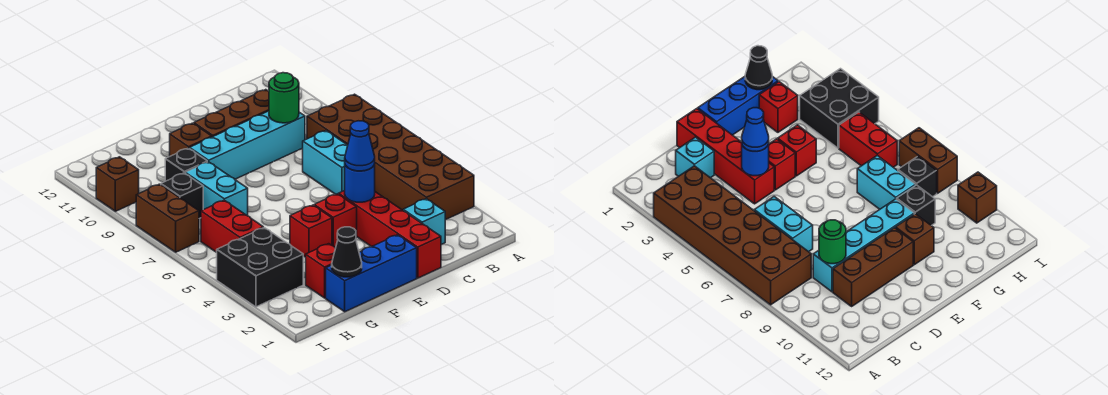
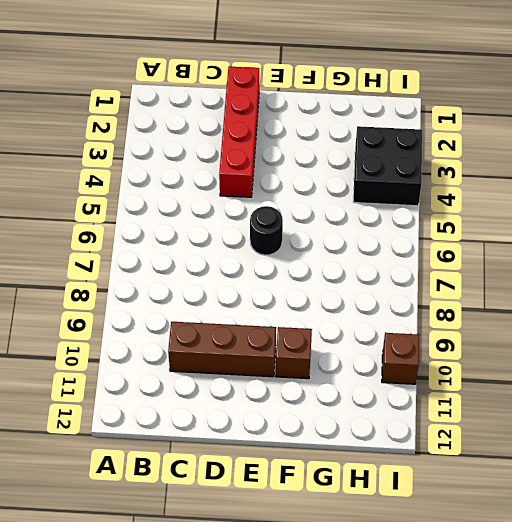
black 1x1 round brick [250,206,283,255] -> none
none -> brown 2x6 brick [307,94,474,220]
none -> cyan 1x1 brick [403,199,445,244]
none -> cyan 1x2 brick [303,131,348,194]

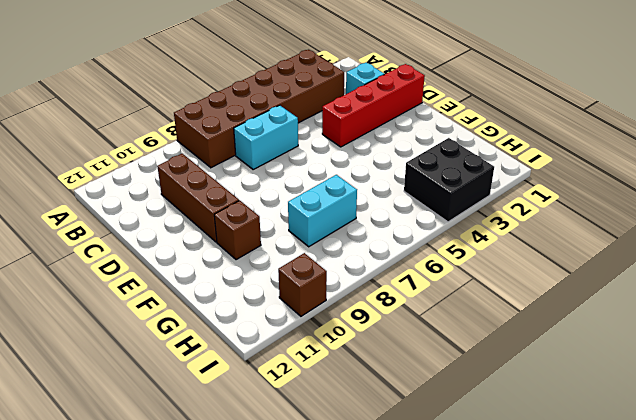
none -> cyan 1x4 brick [190,111,305,179]
none -> blue 1x3 brick [326,235,417,312]
none -> red 1x1 brick [314,194,357,248]

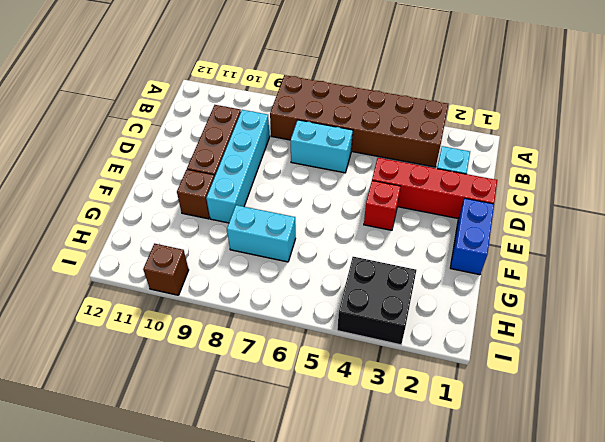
blue 1x2 brick [450,198,494,275] -> blue 1x3 brick [326,235,417,312]
none -> red 1x1 brick [290,205,332,257]
none -> red 1x1 brick [306,244,336,298]
none -> black 1x1 brick [165,148,207,181]

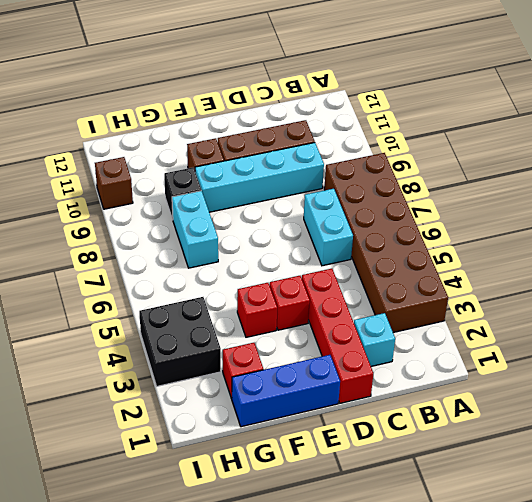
none -> red 1x2 brick [201,200,263,252]
none -> black 1x1 brick [161,173,203,219]
none -> brown 1x2 brick [136,184,199,252]

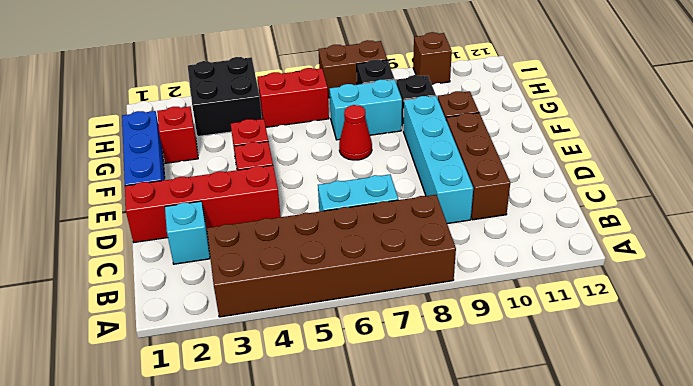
red 1x1 cone [339,105,372,160] -> none
none -> green 1x1 round brick [269,73,299,123]
none -> blue 1x1 round brick [345,164,375,202]
none -> black 1x1 cone [332,227,362,277]

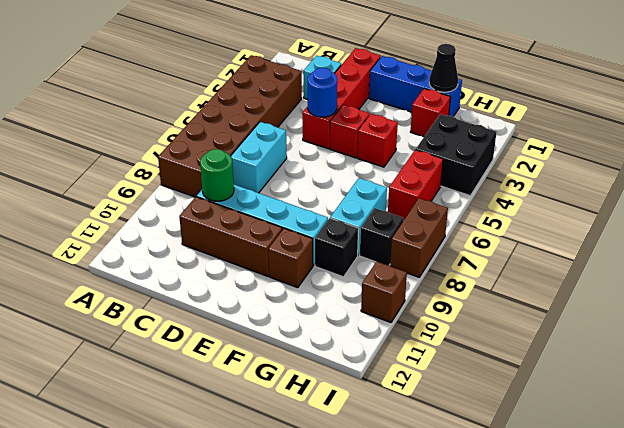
none -> blue 1x1 cone [345,121,375,171]

